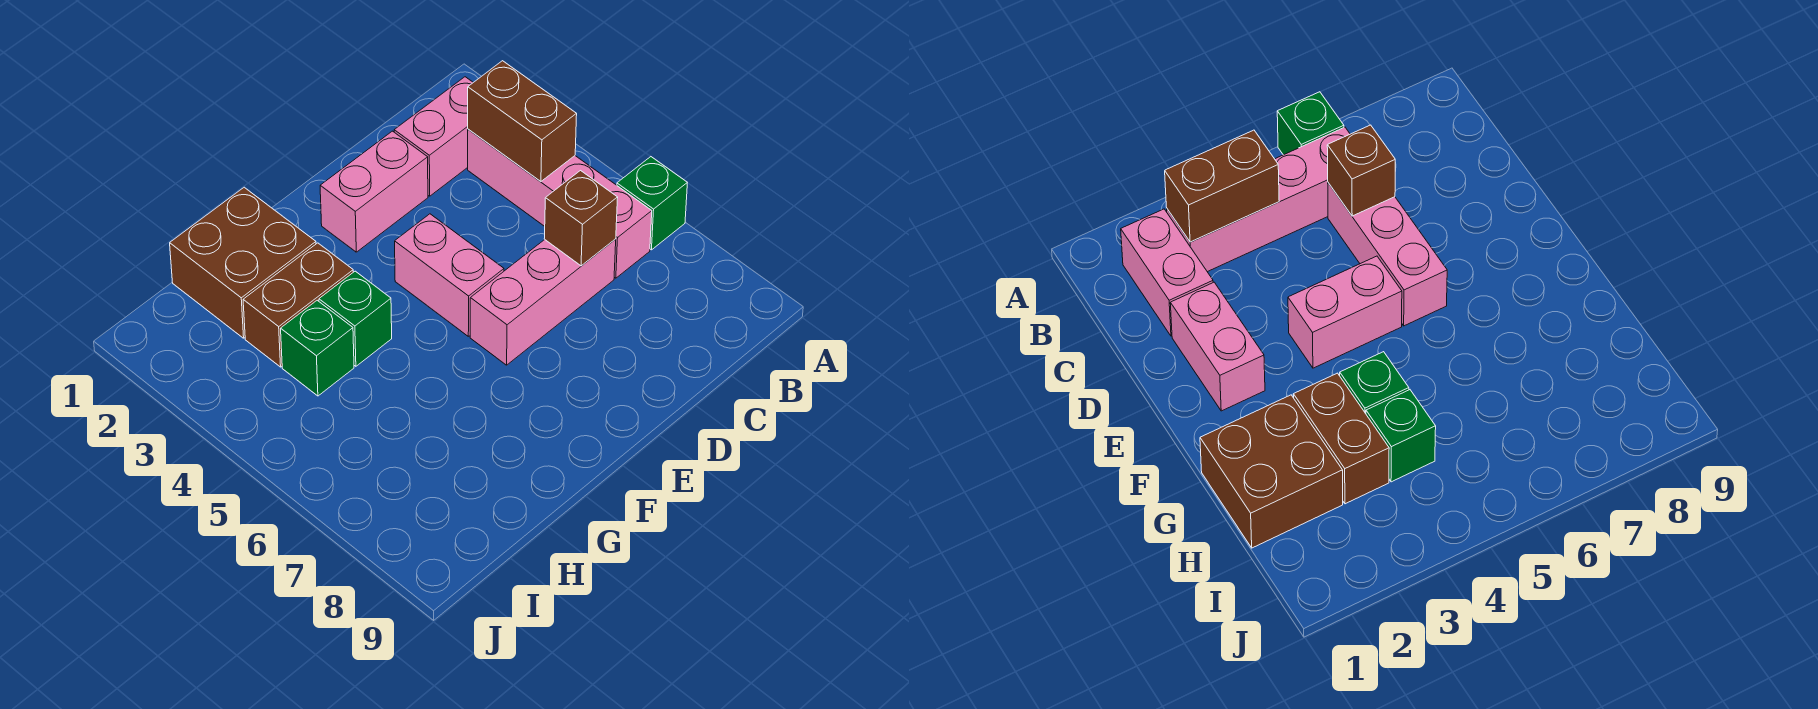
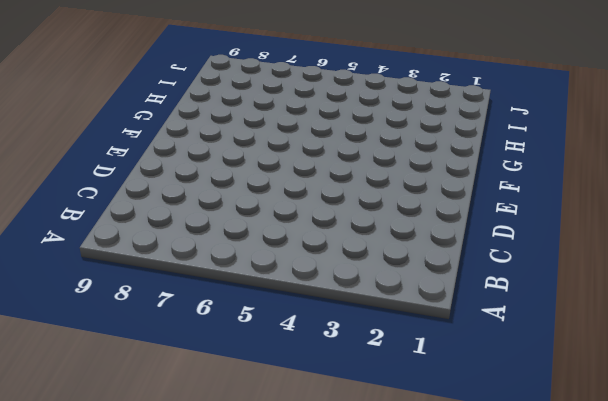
none -> green 1x1 brick [617,157,687,250]
none -> pink 1x2 brick [394,77,473,196]
none -> pink 1x4 brick [468,129,652,278]

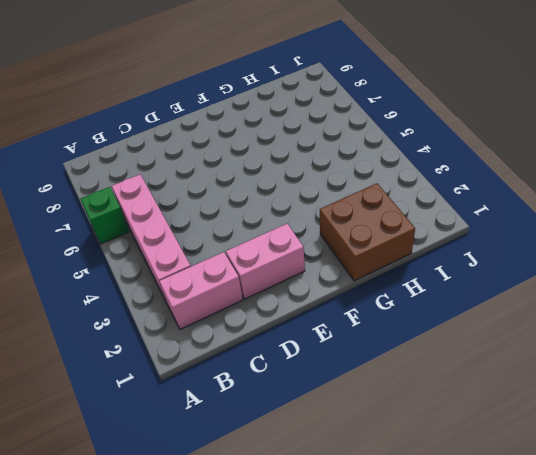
none -> pink 1x3 brick [470,239,616,365]
none -> pink 1x2 brick [395,214,504,336]
none -> brown 1x2 brick [243,243,353,367]

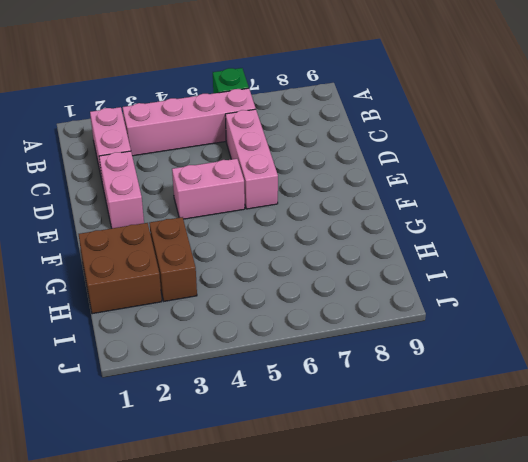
none -> green 1x1 brick [319,271,392,366]
none -> green 1x1 brick [281,300,354,396]
none -> brown 1x2 brick [468,61,577,181]

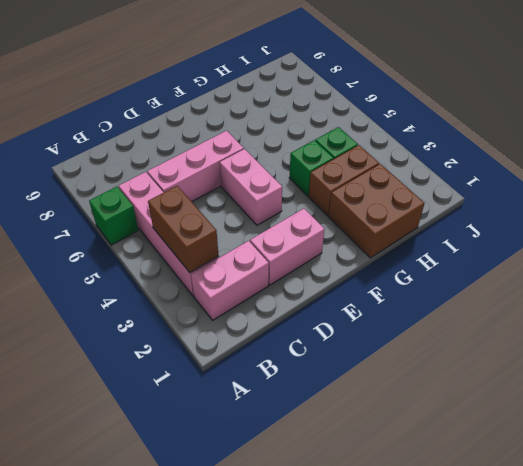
none -> brown 1x1 brick [544,171,618,266]

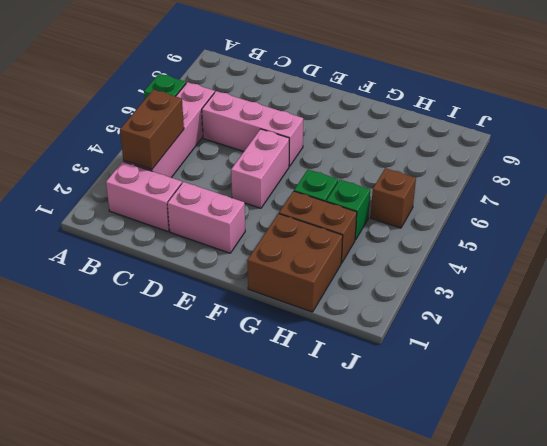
brown 1x1 brick [371,168,416,228] -> brown 1x1 brick moved to [544,171,618,266]

